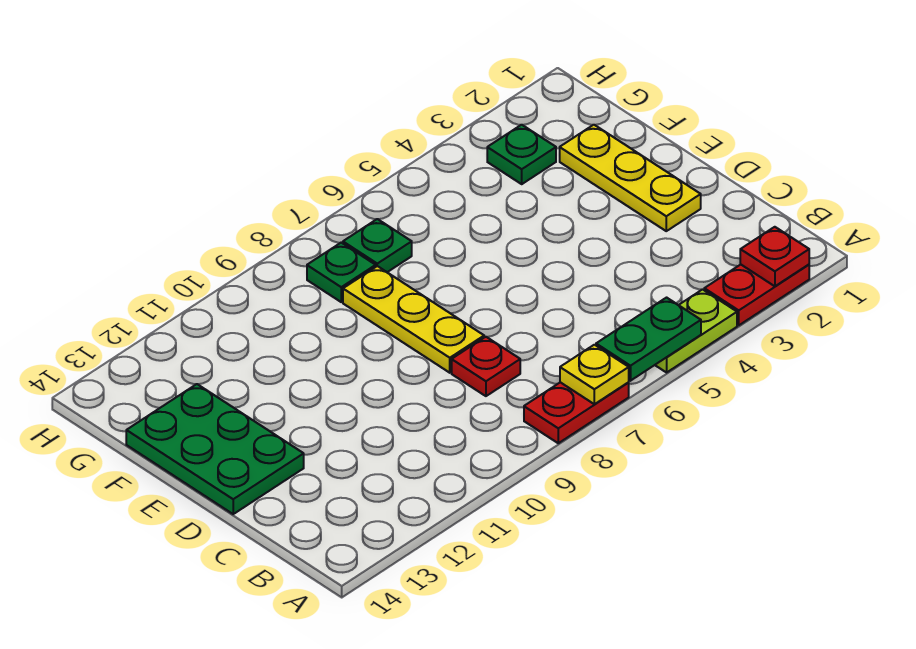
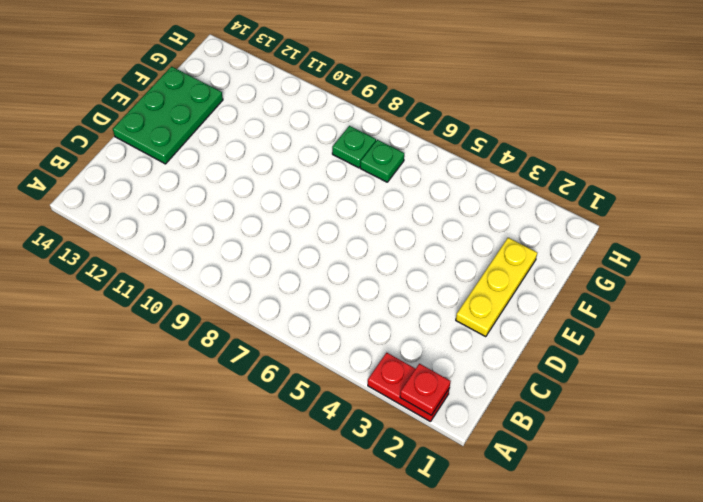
none -> lime 1x2 plate [655,289,737,372]
none -> red 1x2 plate [524,382,629,443]
none -> red 1x1 plate [452,337,520,396]

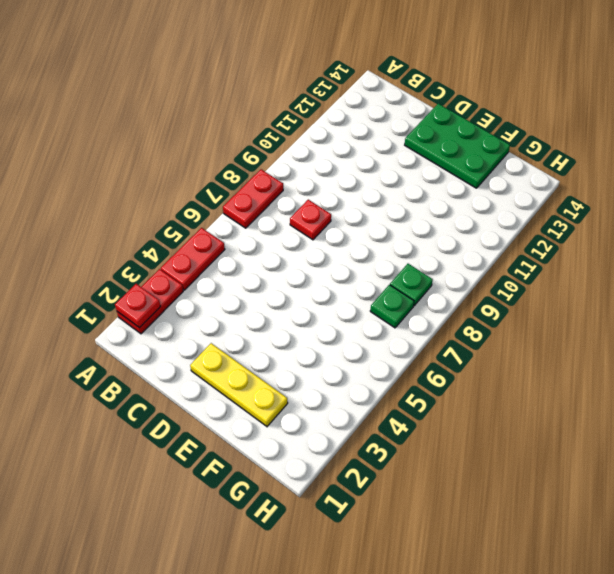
red 1x2 plate [161,228,225,290] -> lime 1x2 plate [655,289,737,372]
none -> yellow 1x3 plate [343,266,484,373]
none -> green 1x1 plate [487,125,556,184]
none -> green 1x2 plate [596,298,701,381]

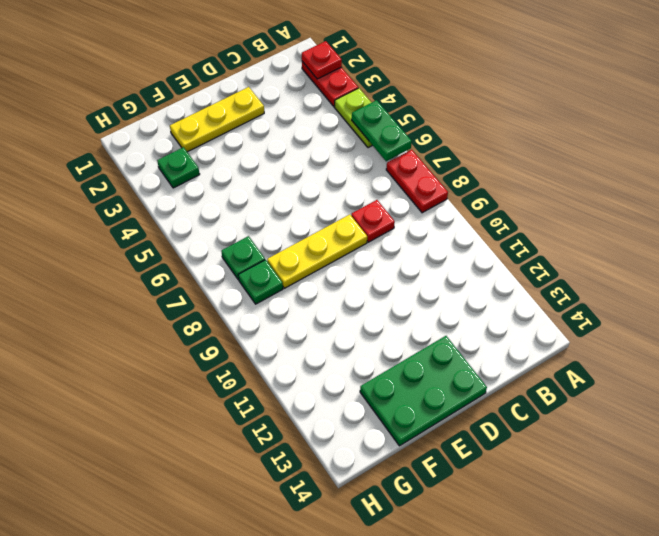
none -> yellow 1x1 plate [560,345,629,404]

